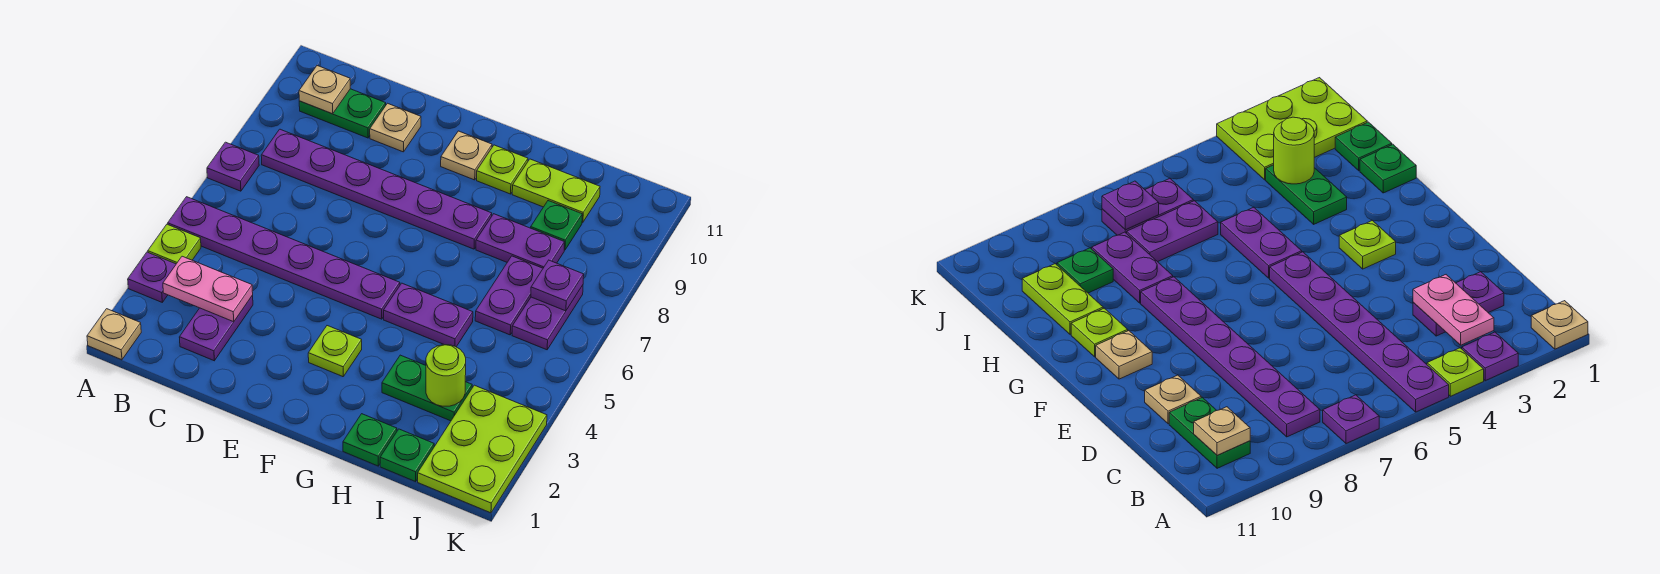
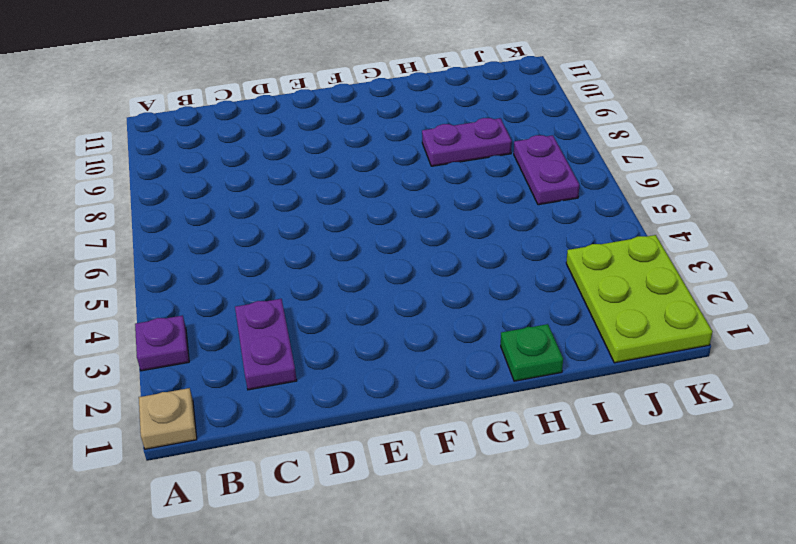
none -> lime 1x1 plate [148,224,201,264]
none -> purple 1x6 plate [168,197,400,319]
none -> purple 1x1 plate [207,142,259,191]

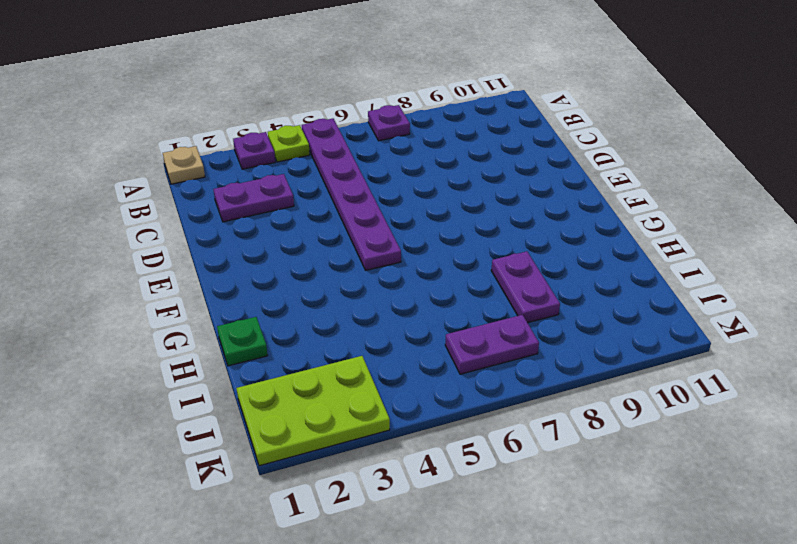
none -> purple 1x6 plate [261,129,492,249]
none -> green 1x2 plate [299,89,386,138]
none -> tan 1x1 plate [370,103,421,152]

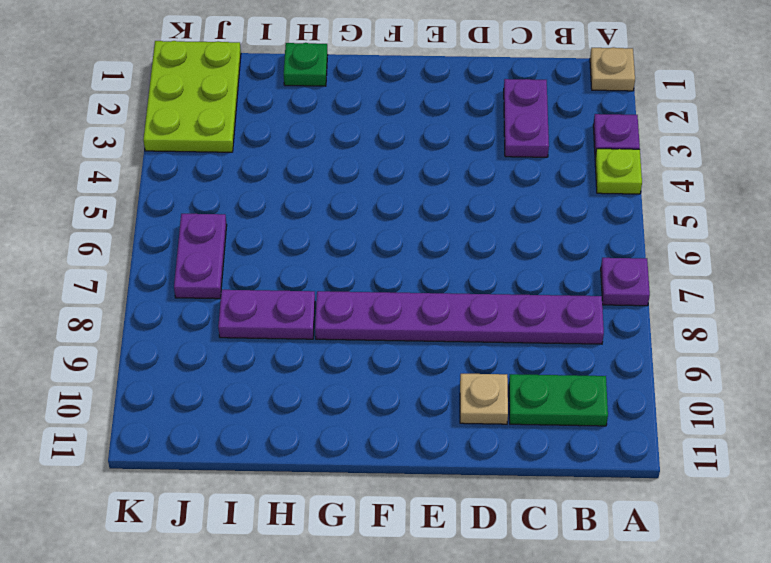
none -> purple 1x6 plate [168,197,400,319]
none -> lime 1x1 plate [308,326,362,377]
none -> tan 1x1 plate [441,131,492,180]

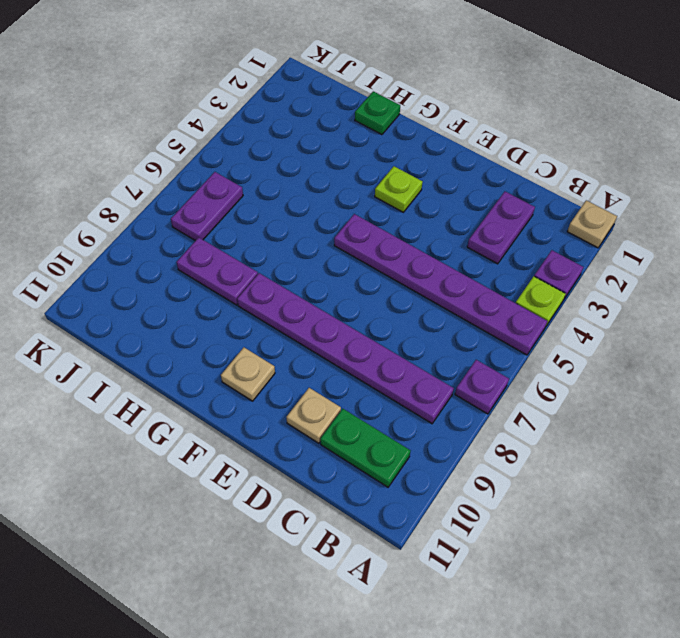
none -> purple 1x2 plate [384,283,473,347]
none -> lime 1x1 plate [477,145,528,194]
none -> green 1x2 plate [382,355,472,421]

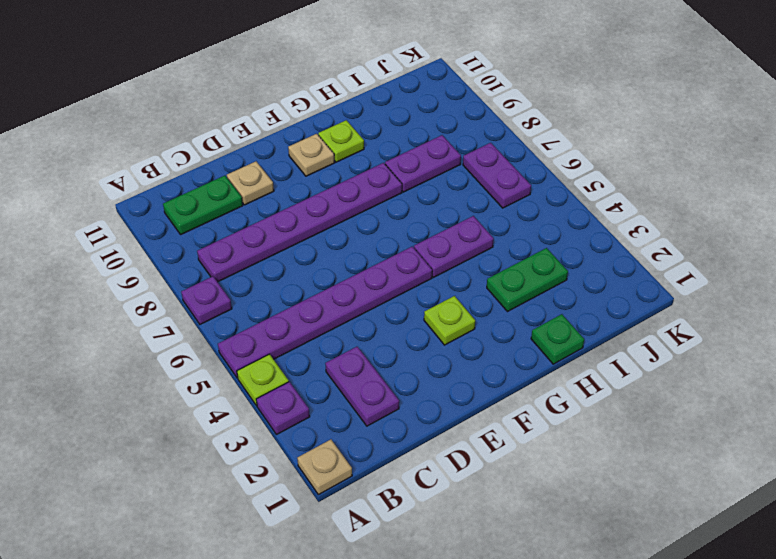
none -> lime 1x2 plate [512,159,600,222]
none -> green 1x1 plate [380,429,434,482]
none -> purple 1x2 plate [475,256,543,335]

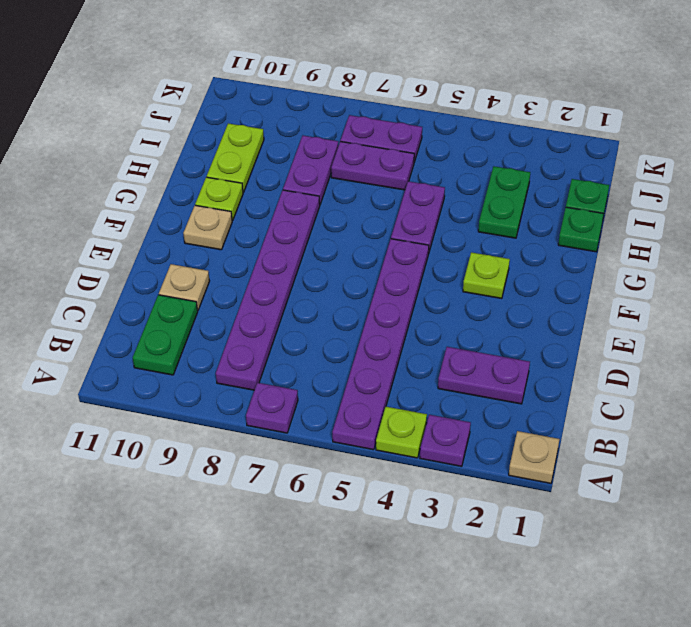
none -> green 1x1 plate [531,201,582,250]
none -> lime 2x3 plate [418,385,547,513]
none -> pink 1x2 plate [163,256,253,322]

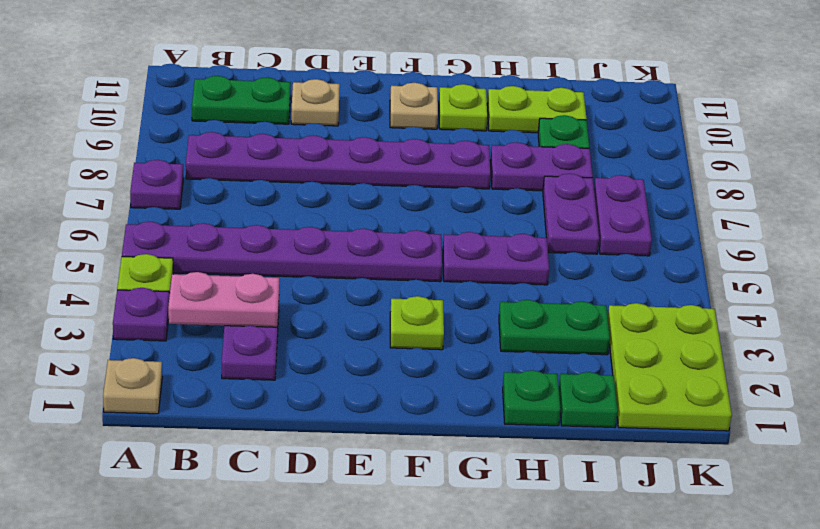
none -> tan 1x1 plate [299,65,350,114]
none -> lime 1x1 round brick [426,345,466,406]
none -> purple 1x1 plate [531,260,584,311]

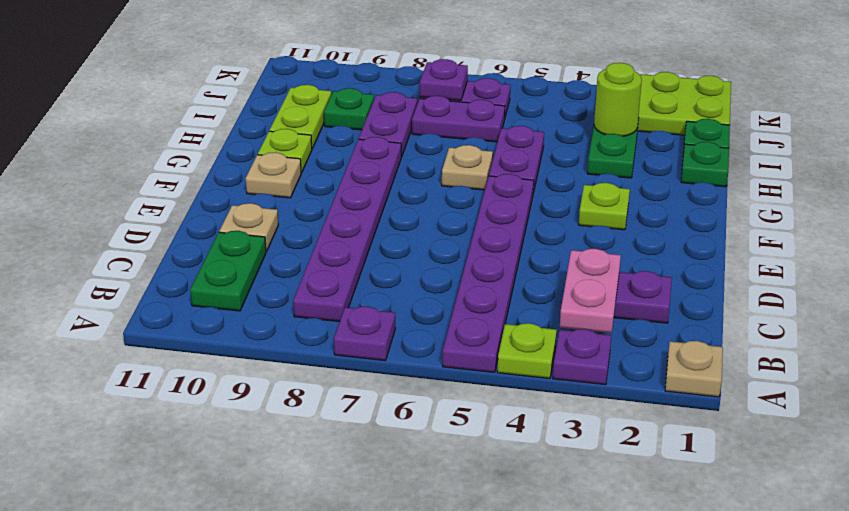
tan 1x1 plate [442,145,493,190] -> tan 1x1 plate moved to [299,65,350,114]

